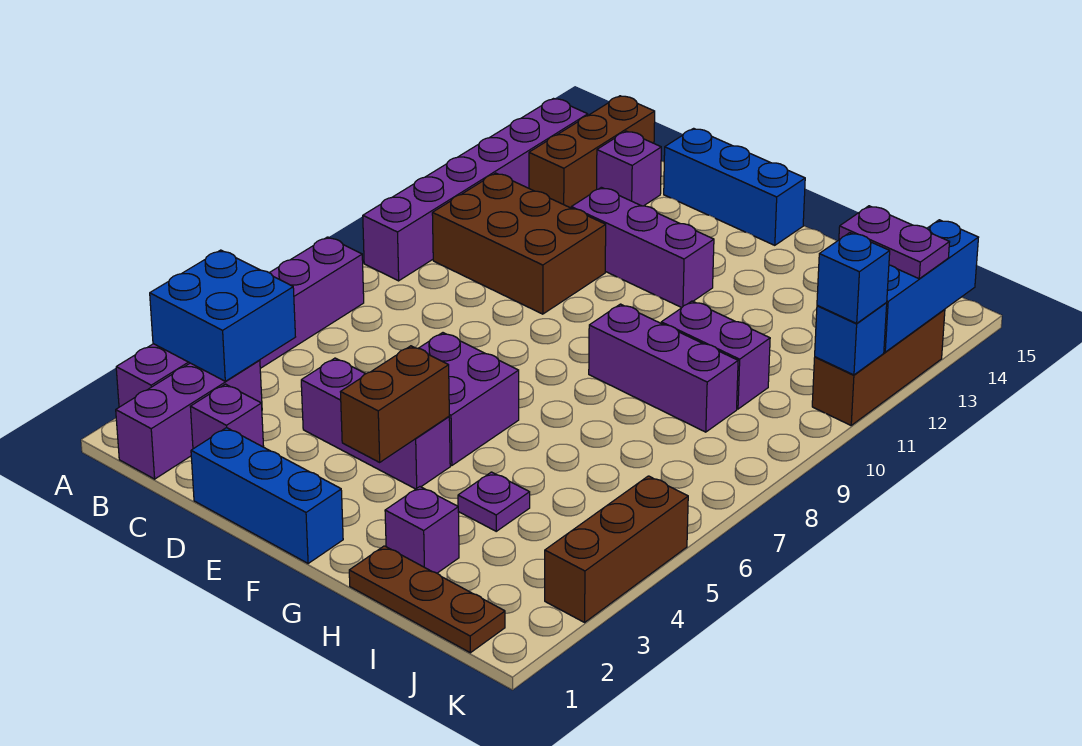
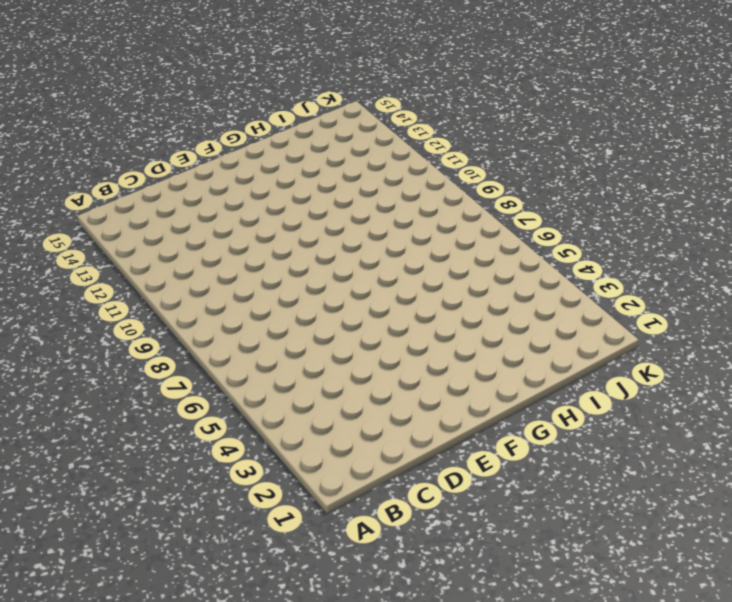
none -> purple 1x6 brick [116,237,364,407]
none -> purple 1x6 brick [363,99,588,281]
none -> purple 1x3 brick [116,360,262,479]

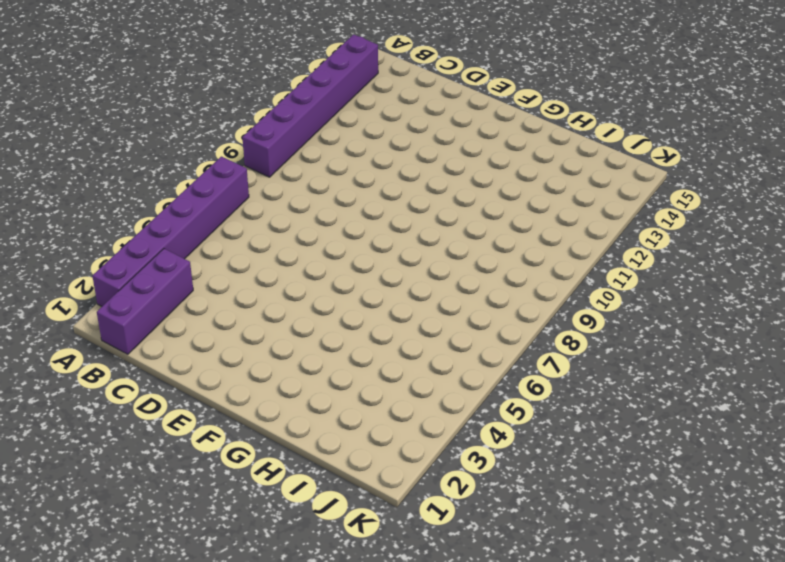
none -> brown 2x3 brick [432,173,606,314]
none -> brown 1x3 brick [529,96,655,208]
none -> purple 1x1 brick [190,384,264,449]

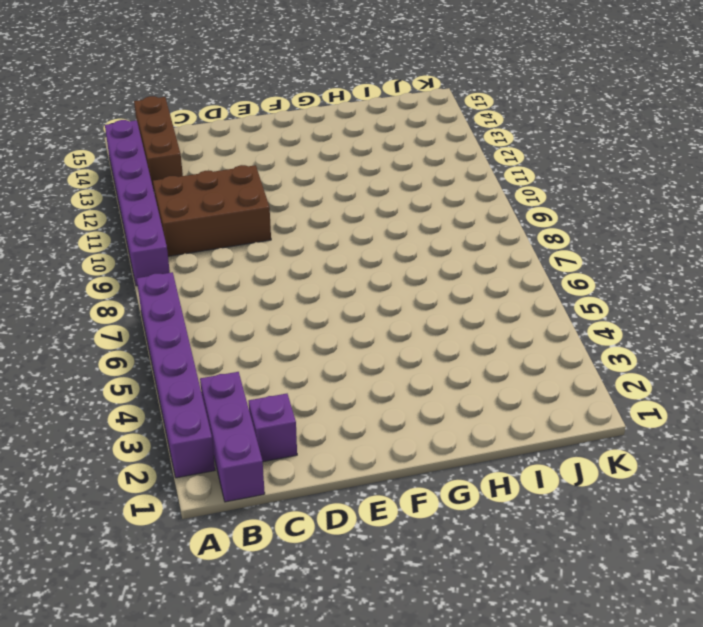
none -> purple 1x1 brick [597,131,661,206]
none -> blue 1x3 brick [191,428,343,564]
none -> purple 1x3 brick [301,358,450,489]

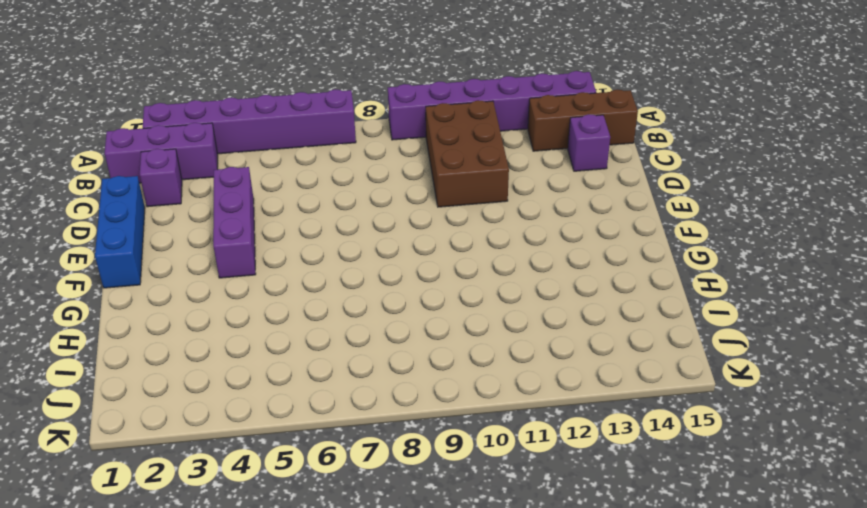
none -> purple 1x3 brick [571,187,714,308]
none -> blue 1x3 brick [664,128,805,245]
none -> purple 2x2 brick [418,333,519,466]

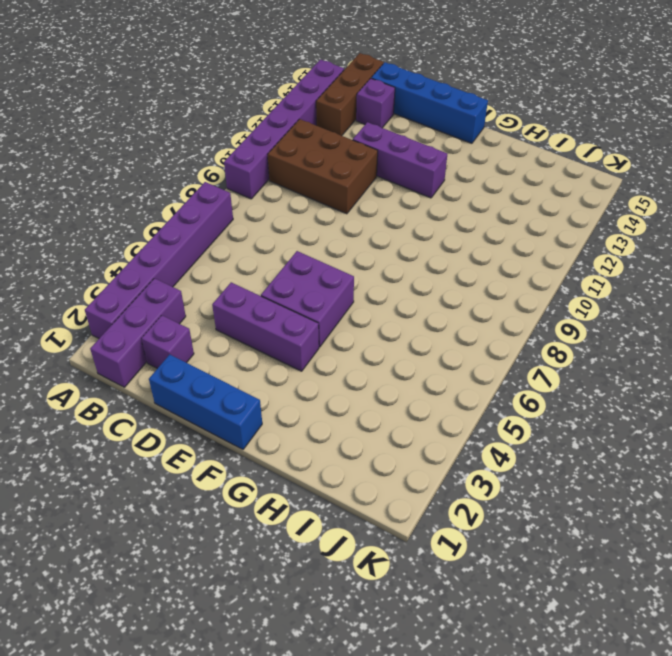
blue 1x4 brick [371,62,488,143] -> blue 1x3 brick [664,128,805,245]
none -> purple 1x3 brick [589,304,738,432]
none -> brown 1x3 plate [349,546,505,653]
none -> purple 1x1 brick [385,487,459,573]

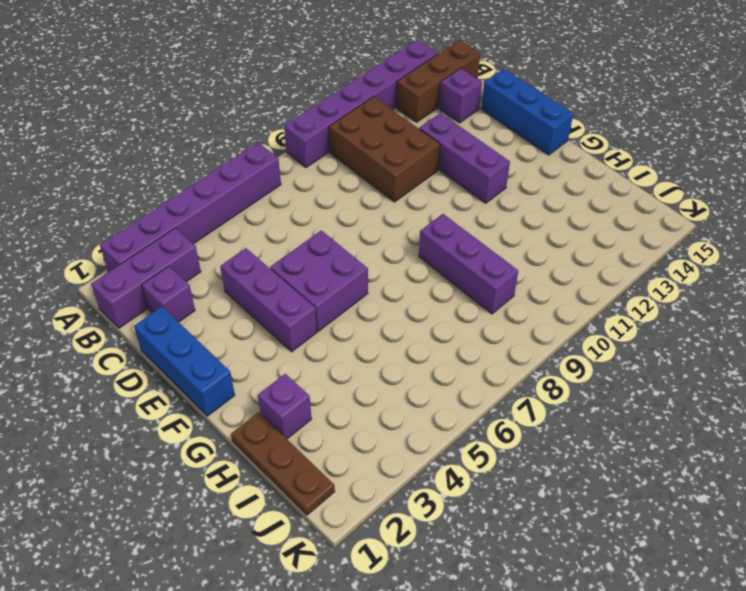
none -> purple 1x1 plate [458,472,530,531]
none -> purple 1x2 brick [661,301,770,409]
none -> brown 1x3 brick [545,476,688,622]

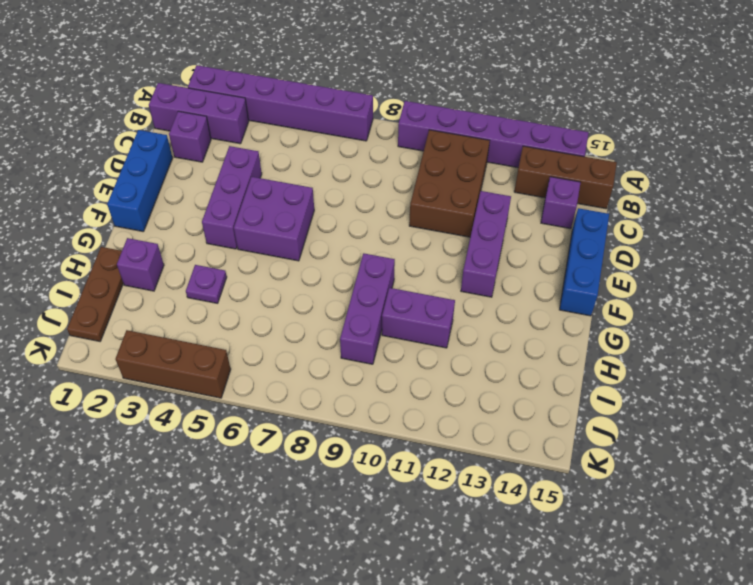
purple 1x2 brick [382,288,455,348] -> purple 1x2 brick turned to [661,301,770,409]
none -> brown 1x3 brick [812,309,945,425]
none -> blue 2x2 brick [150,250,295,381]
none -> brown 1x2 brick [341,346,449,462]

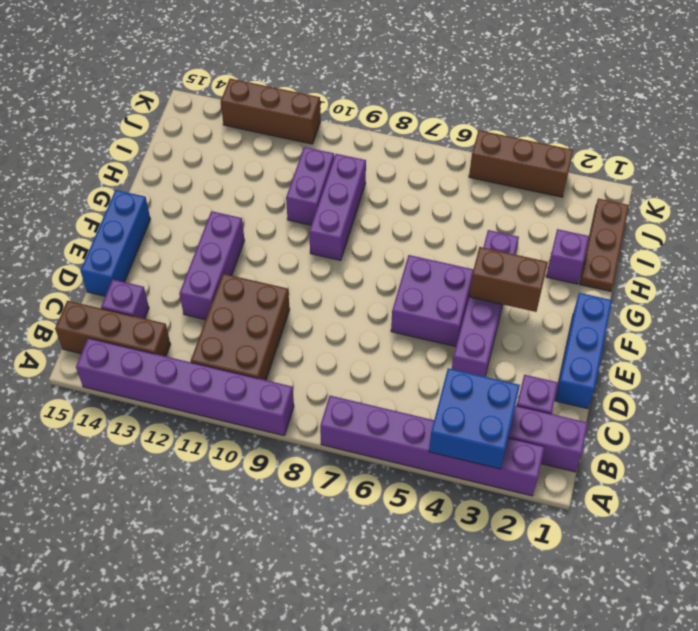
none -> blue 1x1 brick [815,303,887,375]
none -> blue 1x3 brick [884,220,979,352]
none -> purple 1x2 plate [839,206,950,279]

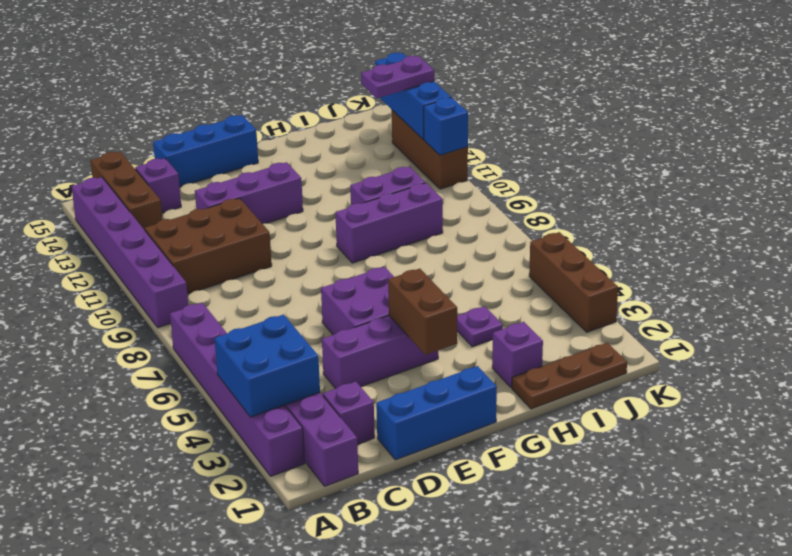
none -> blue 1x1 brick [817,233,890,323]

